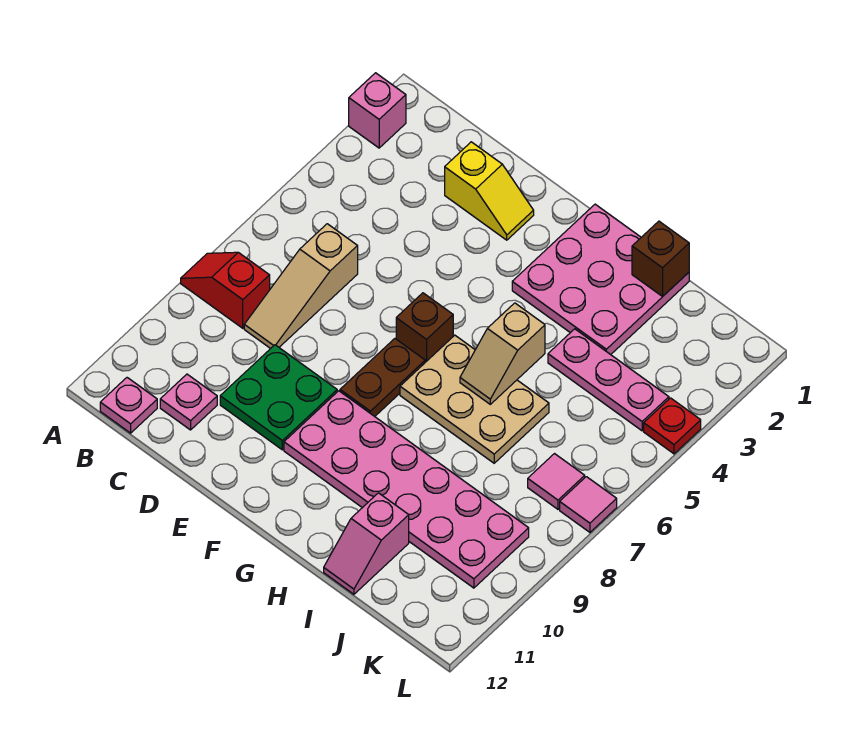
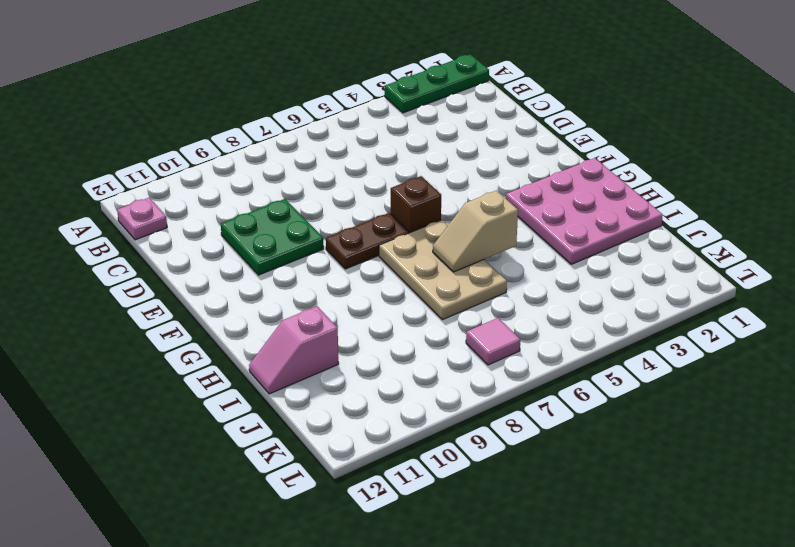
green 1x3 plate [385,54,489,113] -> pink 1x1 brick [349,73,406,148]
none -> red 1x2 slope [181,252,270,328]
none -> tan 1x3 slope [244,224,358,349]
none -> pink 1x1 plate [160,374,217,430]

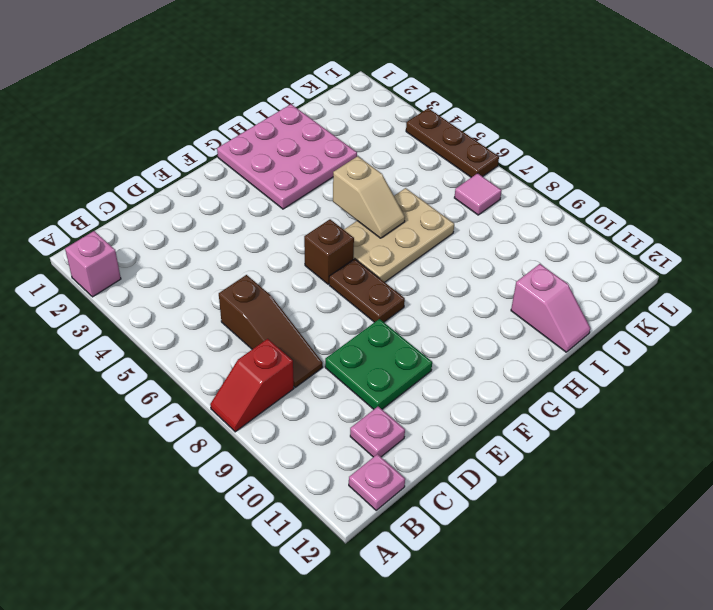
brown 1x3 slope [219,275,323,387] -> tan 1x3 slope [244,224,358,349]
brown 1x3 plate [406,108,499,177] -> red 1x1 plate [644,398,701,454]
none -> yellow 1x2 slope [445,142,534,240]
none -> pink 2x6 plate [284,391,529,588]
none -> pink 1x3 plate [548,329,669,431]

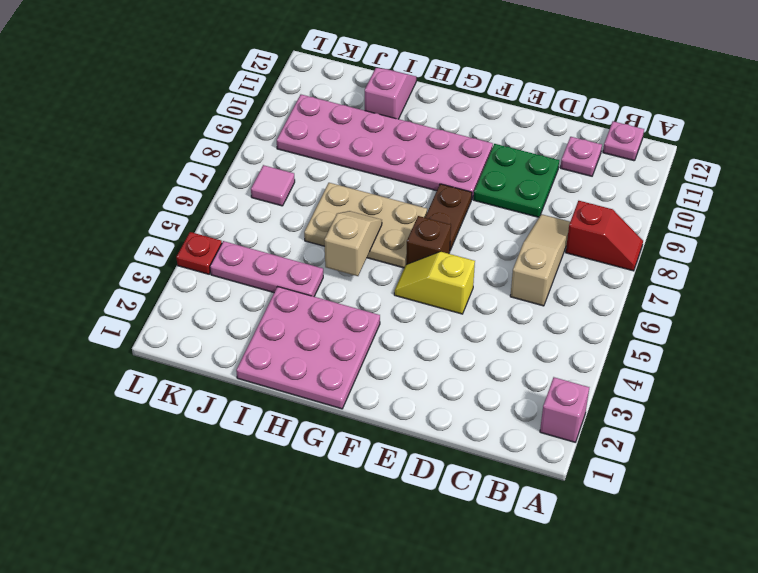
yellow 1x2 slope [394,252,475,314] -> yellow 1x2 slope moved to [445,142,534,240]
none -> pink 1x1 tile [560,477,617,532]
none -> brown 1x1 brick [632,221,689,296]

